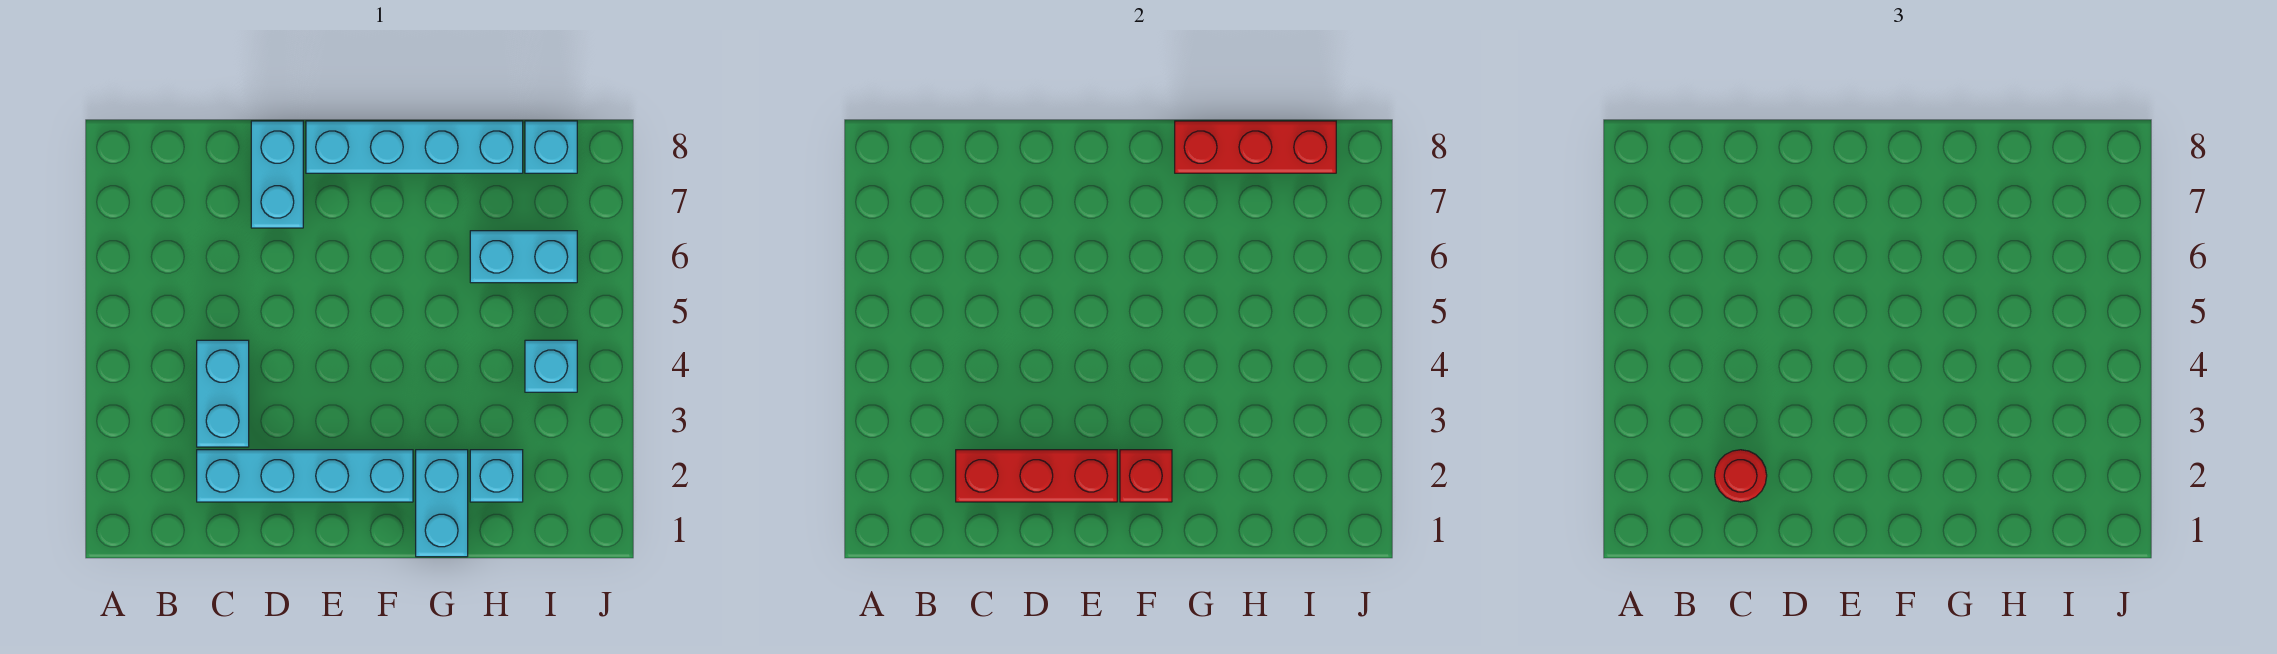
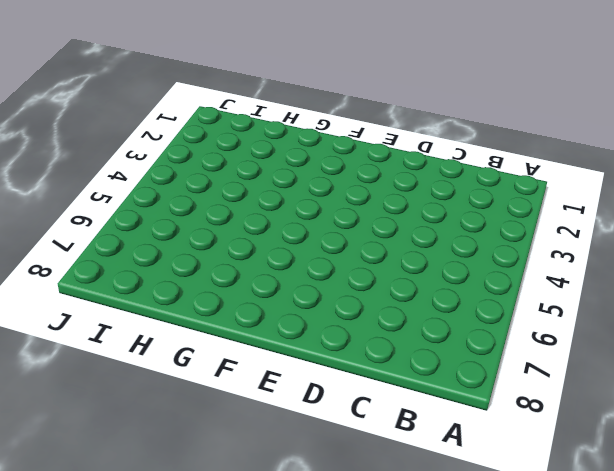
none -> cyan 1x4 brick [197,450,413,502]
none -> cyan 1x2 brick [197,340,249,447]
none -> cyan 1x2 brick [251,121,303,228]

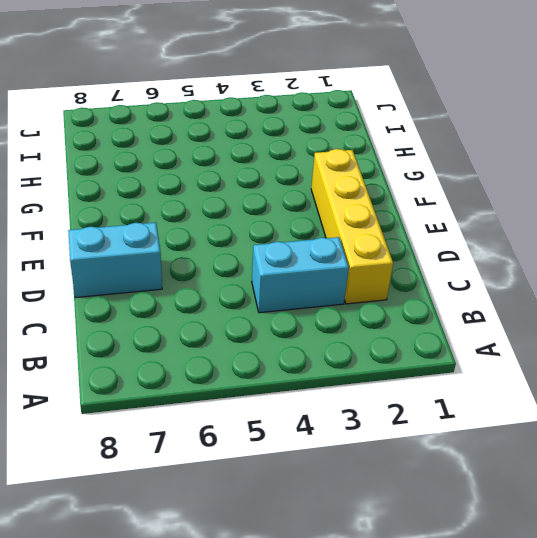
yellow 1x4 brick [311,149,393,304] -> cyan 1x4 brick [197,450,413,502]
none -> cyan 1x4 brick [306,121,523,173]
none -> cyan 1x2 brick [416,450,468,557]
none -> cyan 1x1 brick [470,450,523,502]

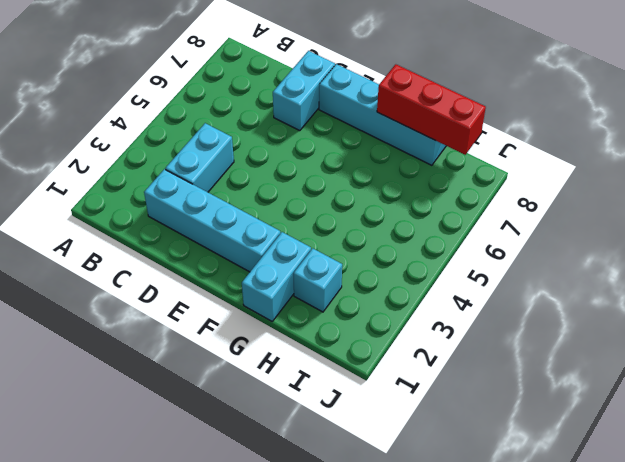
none -> cyan 1x2 brick [470,231,577,283]
none -> cyan 1x1 brick [525,340,577,392]
none -> cyan 1x1 brick [525,121,577,173]

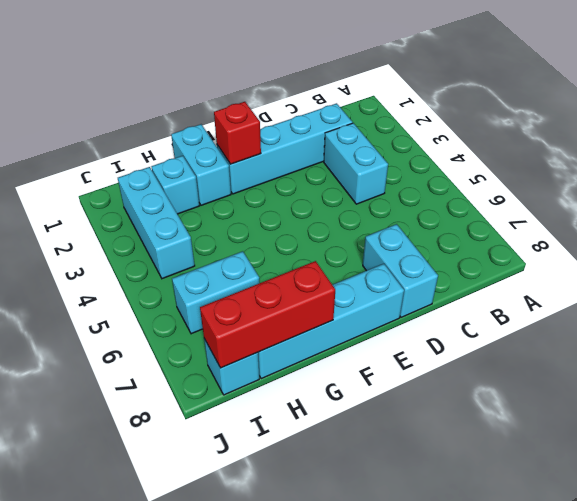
cyan 1x3 brick [118,167,195,279] -> cyan 1x1 brick [525,340,577,392]
none -> red 1x3 brick [956,450,1117,502]
none -> red 1x1 round brick [1715,450,1767,502]

